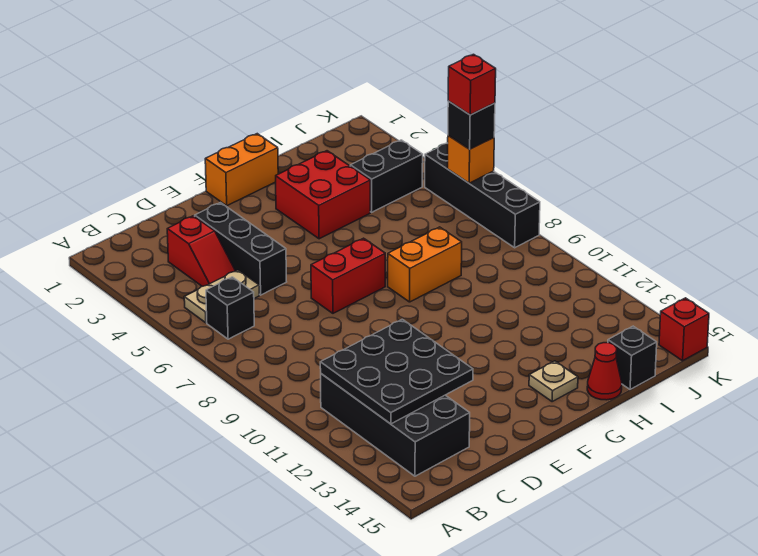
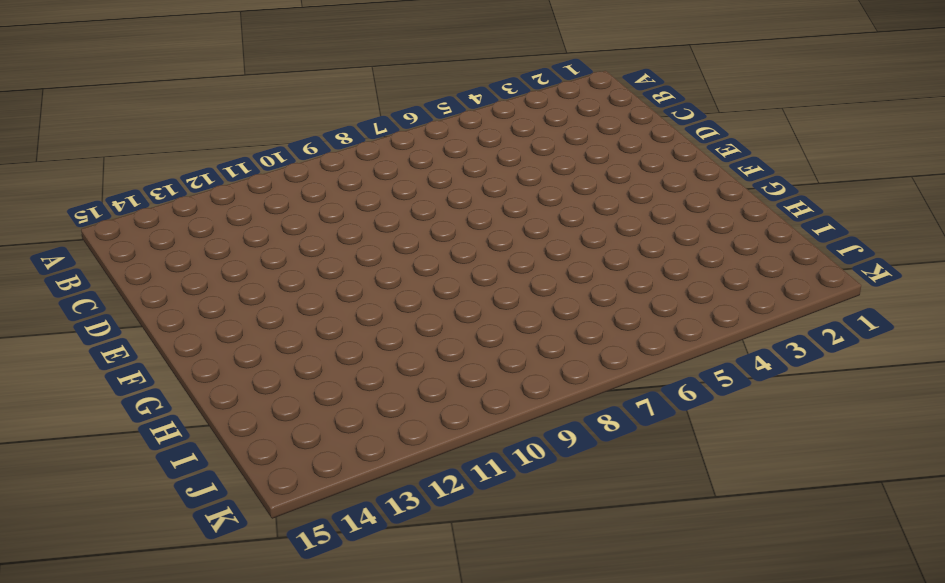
none -> tan 1x2 plate [184,270,259,323]
none -> black 1x1 brick [206,277,254,339]
none -> black 2x4 brick [321,374,470,476]

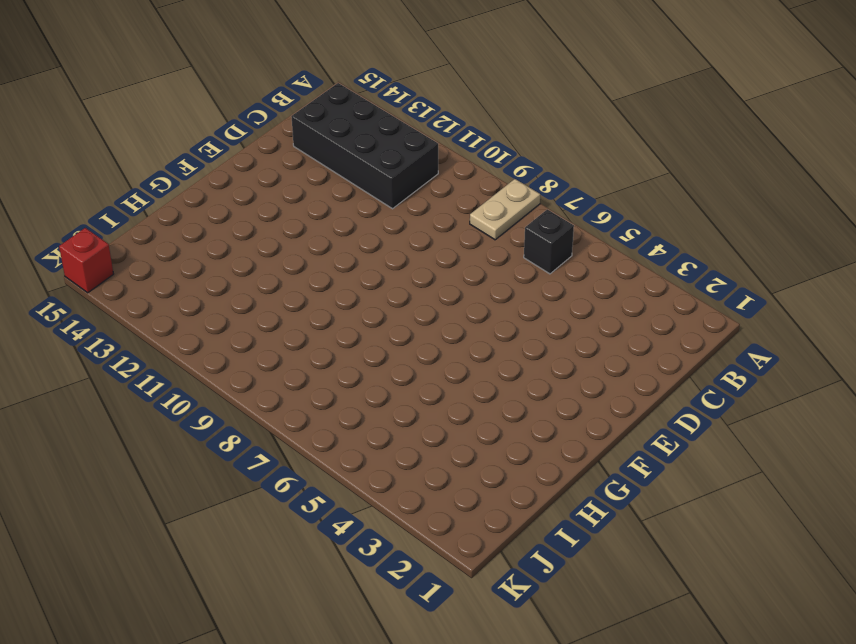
tan 1x2 plate [470,179,540,240] -> tan 1x2 plate moved to [184,270,259,323]
none -> red 1x2 slope [167,216,235,286]
none -> black 1x3 brick [195,203,286,295]
none -> red 1x2 brick [311,238,385,313]

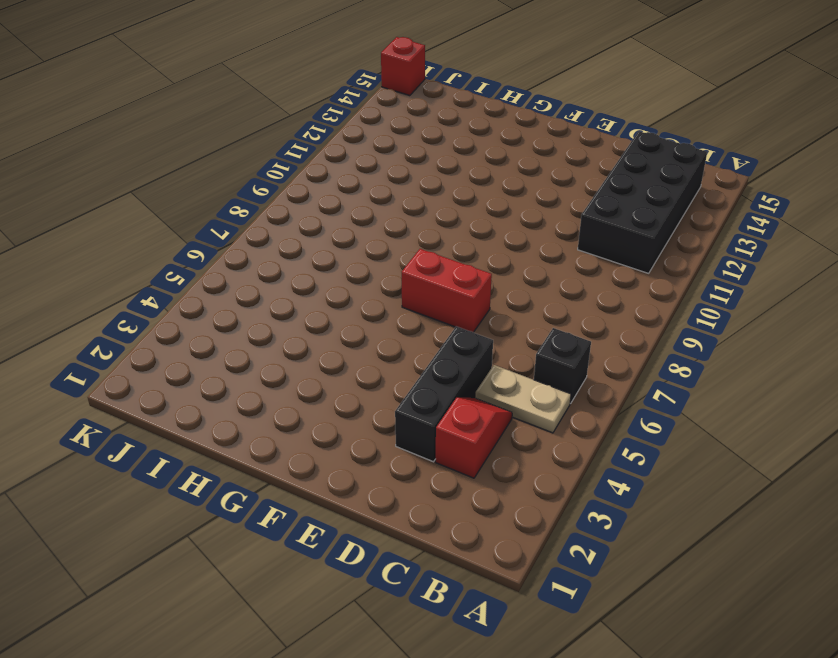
none -> orange 1x2 brick [205,134,278,206]
none -> red 2x2 brick [276,151,370,239]
none -> orange 1x2 brick [388,227,462,302]

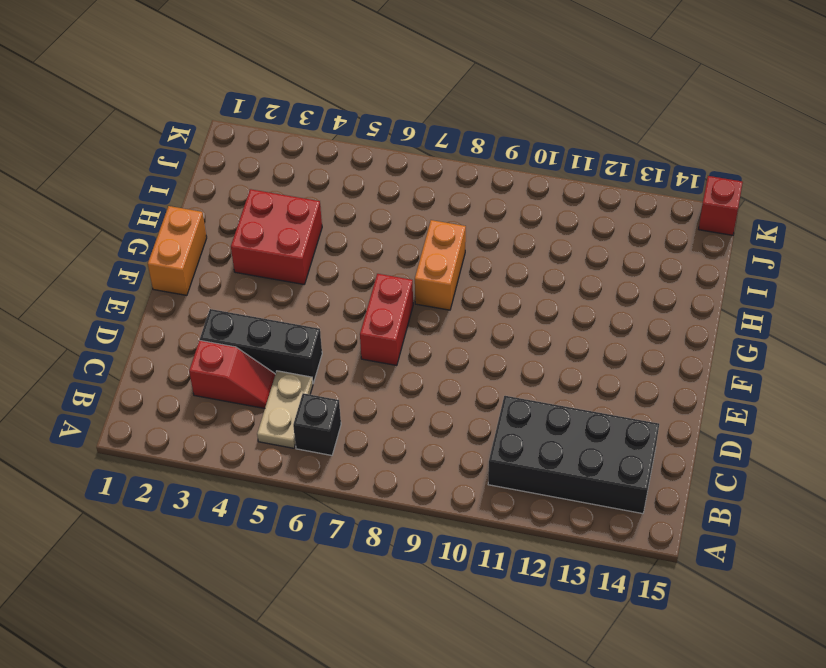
none -> tan 1x1 plate [529,361,578,401]
none -> red 1x1 cone [587,343,622,400]
none -> black 1x2 brick [350,140,423,212]

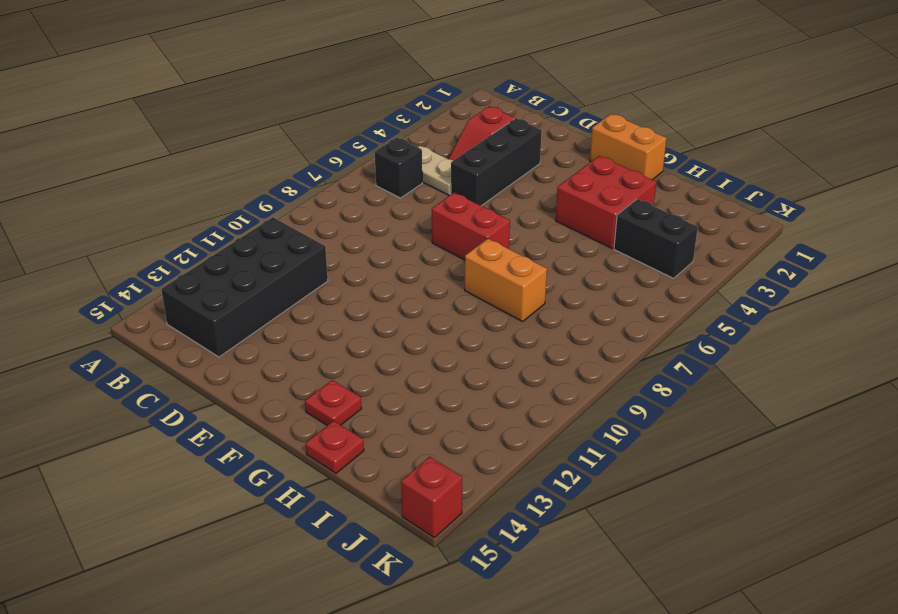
red 1x1 plate [305,380,362,426] -> tan 1x1 plate [529,361,578,401]
red 1x1 plate [305,421,364,473] -> red 1x1 cone [587,343,622,400]
none -> black 1x1 brick [608,326,657,389]
none -> black 1x4 brick [425,143,540,248]
none -> black 3x3 plate [320,319,473,424]

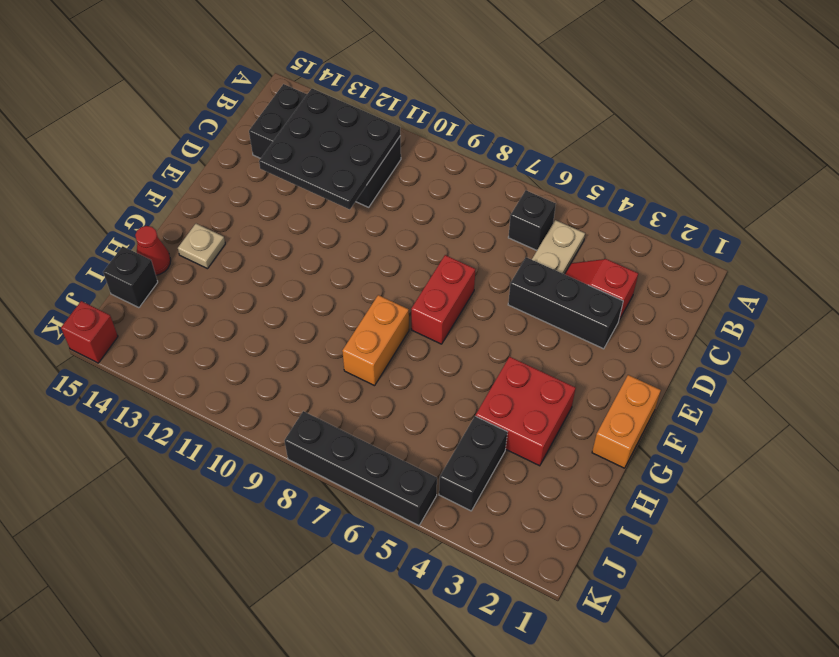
none -> orange 1x1 brick [447,136,494,183]
none -> black 1x1 brick [448,101,495,149]
none -> red 1x1 brick [448,54,496,115]

